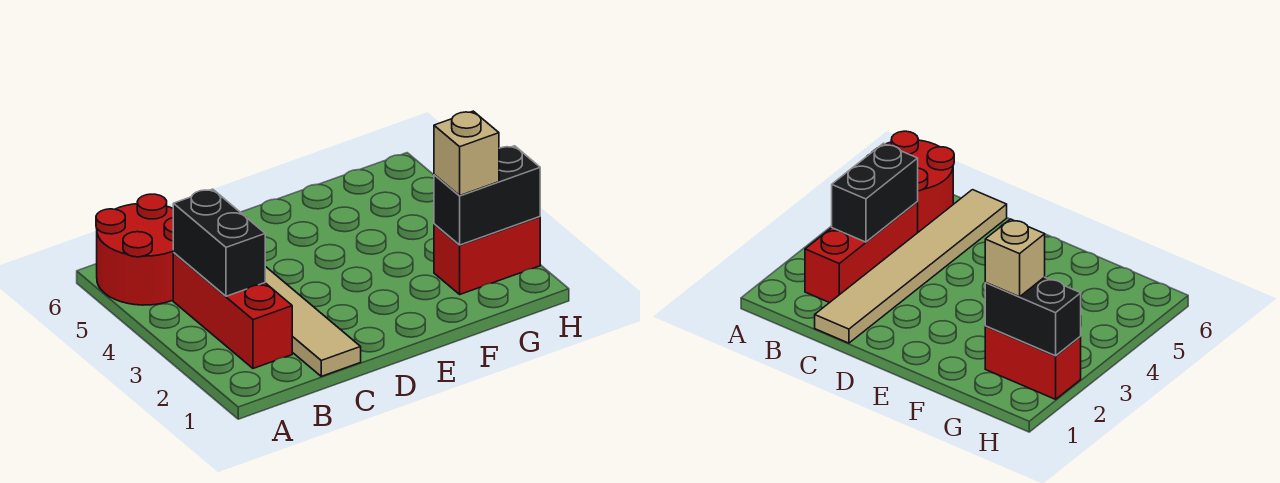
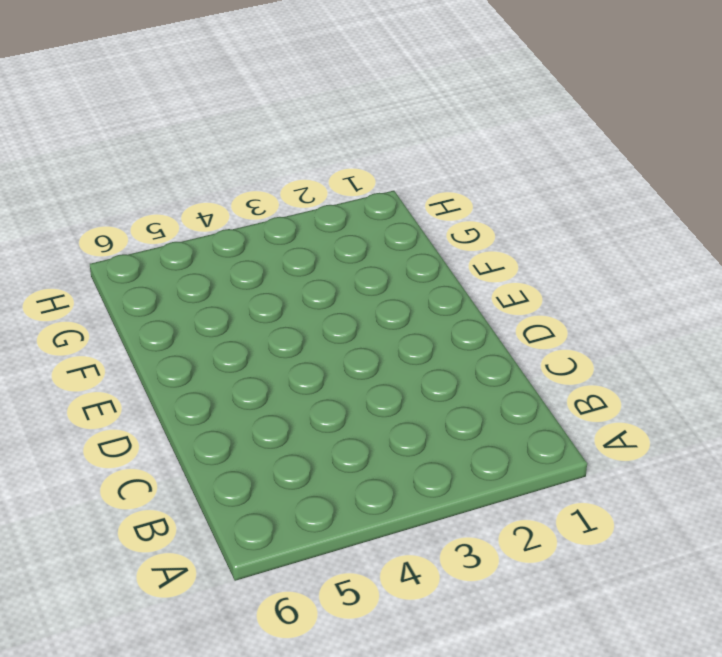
none -> red 2x2 round brick [96,194,174,305]
none -> red 1x3 brick [173,253,292,368]

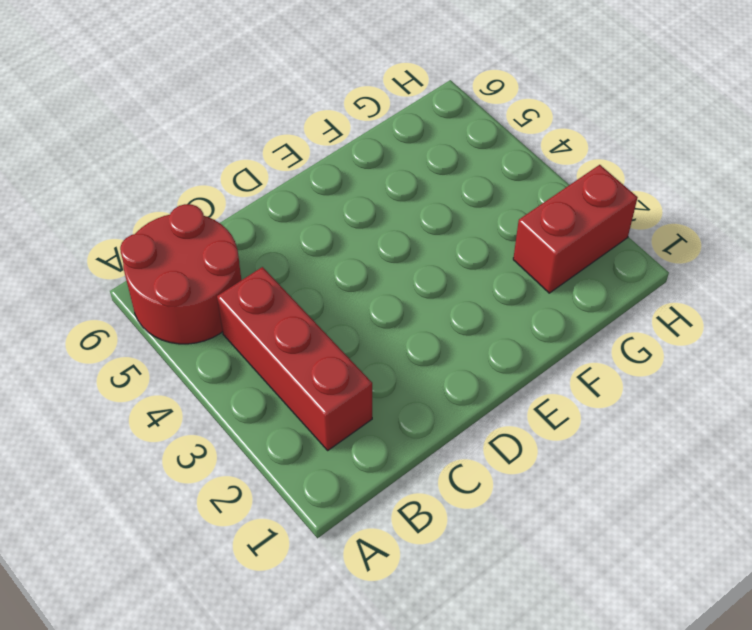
none -> tan 1x6 tile [265,266,361,376]
none -> black 1x2 brick [173,189,265,296]

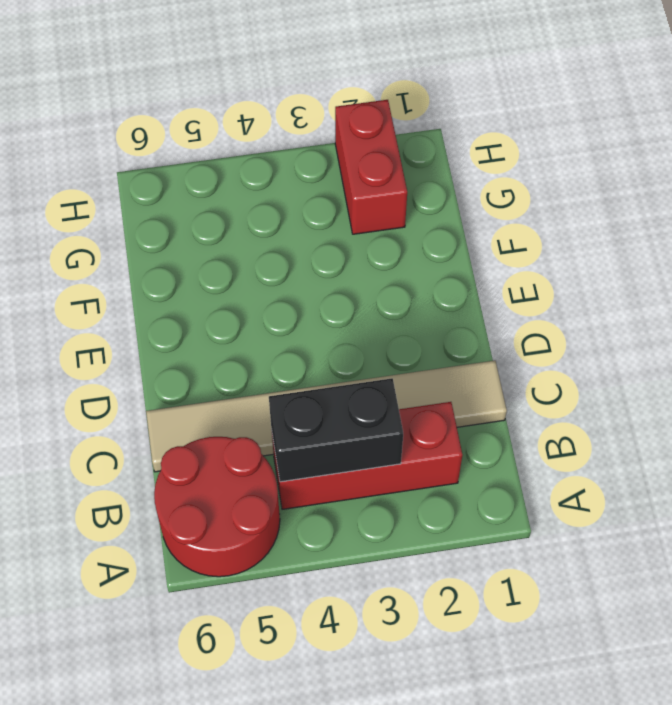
none -> black 1x2 brick [434,146,540,245]
none -> tan 1x1 brick [434,111,499,195]

